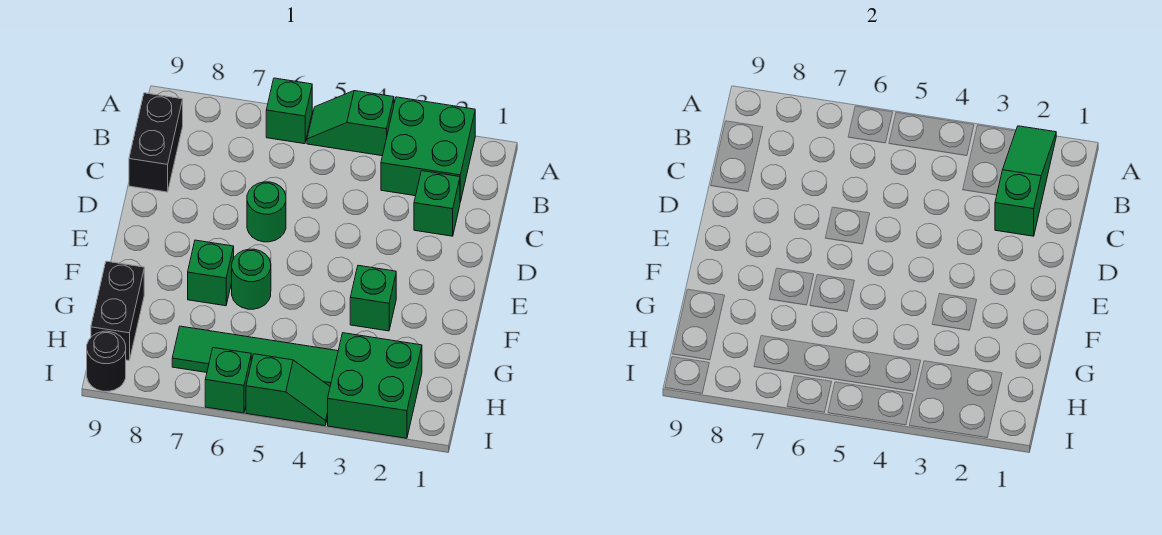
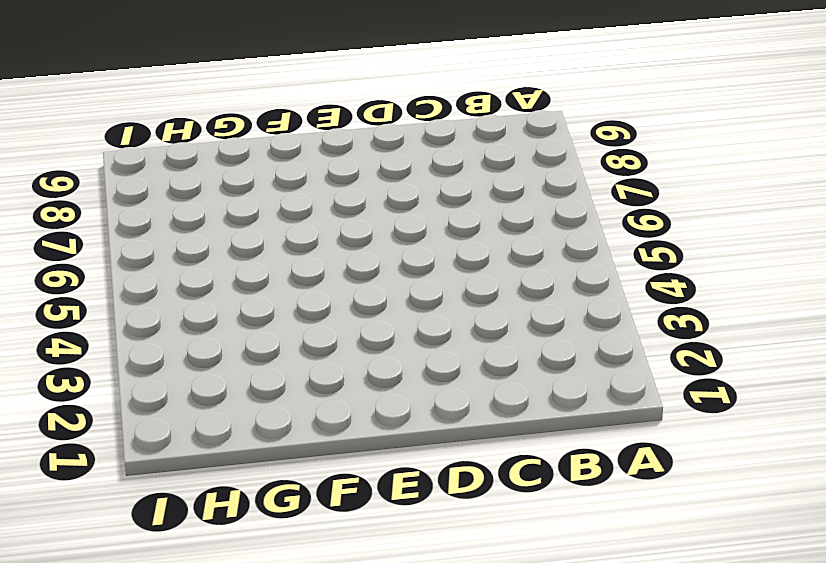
none -> green 2x2 brick [381,97,475,202]
none -> green 1x2 slope [307,91,394,156]
none -> green 1x1 brick [266,78,312,144]

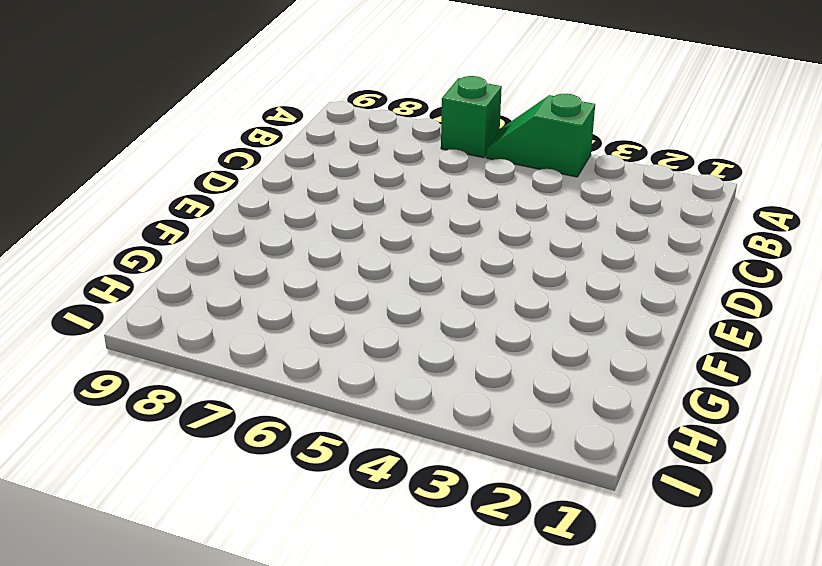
none -> green 2x2 brick [381,97,475,202]
none -> black 1x2 brick [129,93,183,192]
none -> green 1x1 brick [414,171,460,236]

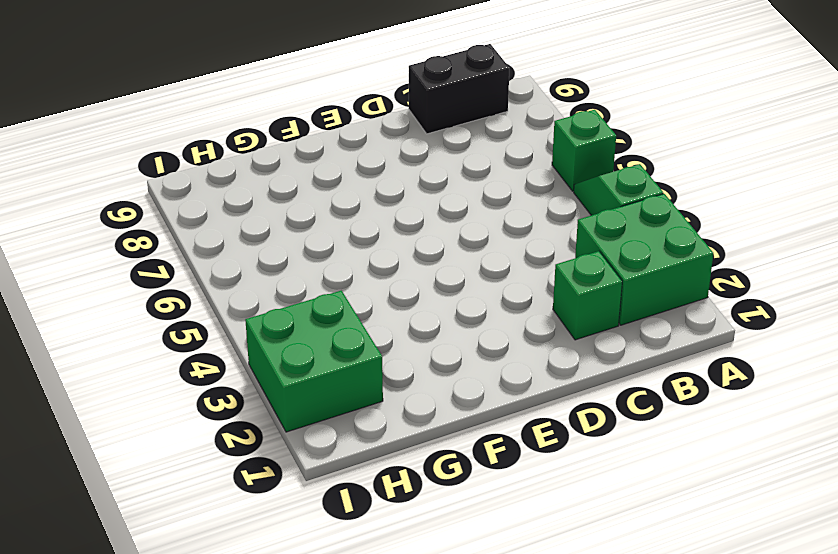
none -> green 1x1 round brick [247,182,286,242]
none -> green 1x1 brick [350,265,396,331]
none -> green 1x1 round brick [232,249,271,309]

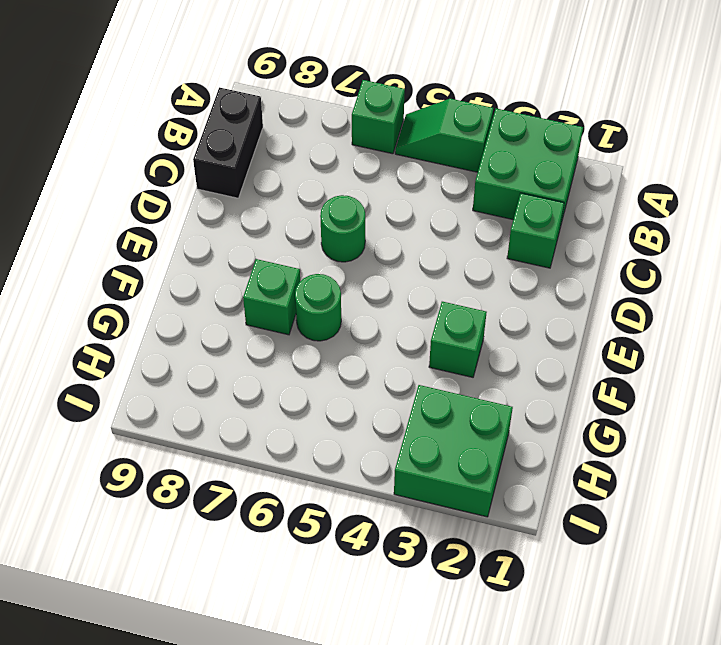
none -> black 1x2 brick [91,261,144,360]
none -> green 1x4 tile [172,326,338,386]
none -> green 1x2 slope [246,354,330,426]

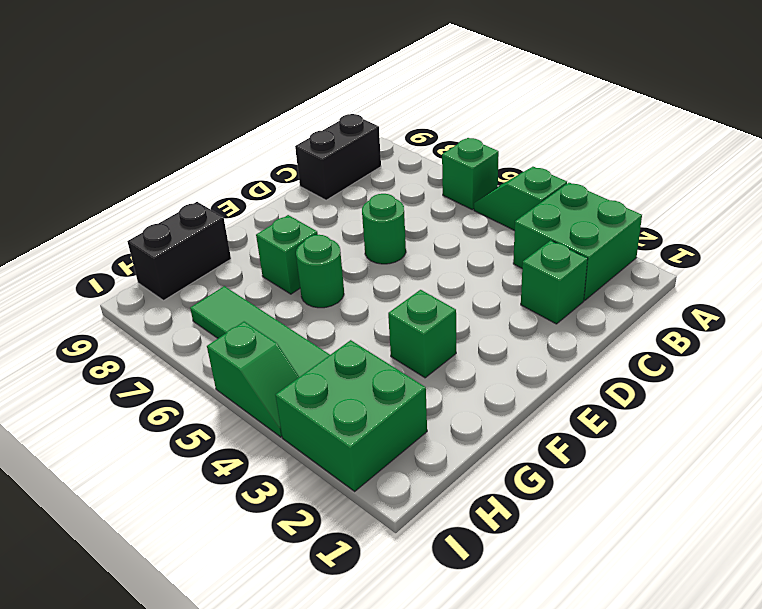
none -> green 1x1 brick [205,348,251,413]
none -> black 1x1 round brick [87,331,126,391]
none -> green 1x3 slope [995,126,1056,236]

